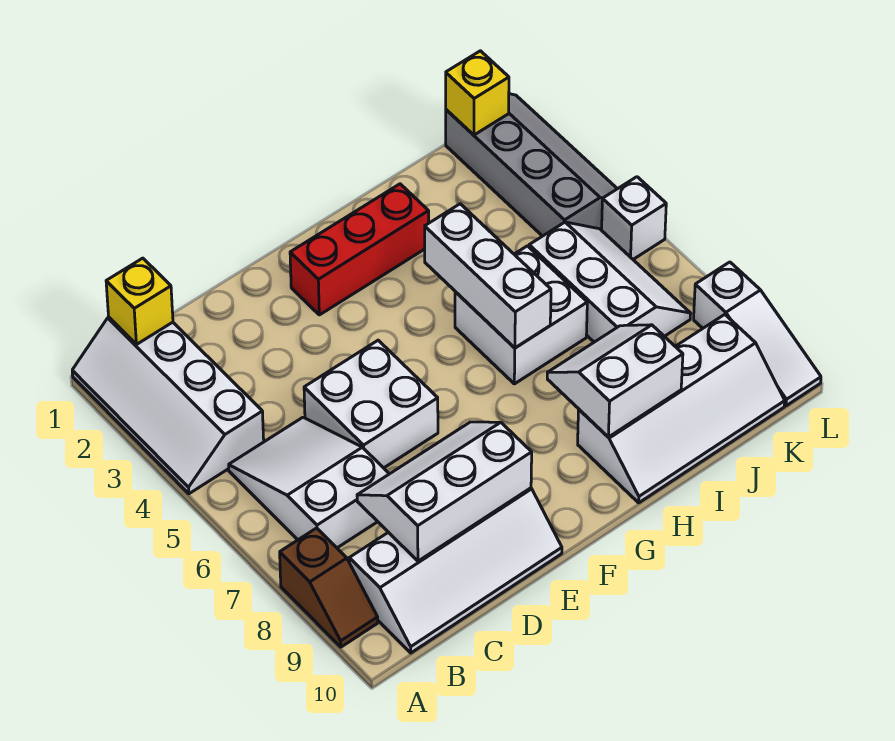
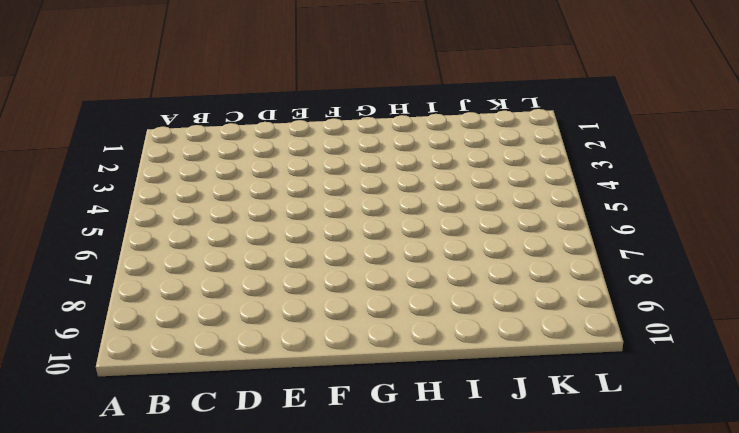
none -> white 2x4 slope [72,317,264,494]
none -> brown 1x2 slope [280,528,378,647]
none -> white 2x3 slope [229,417,389,548]

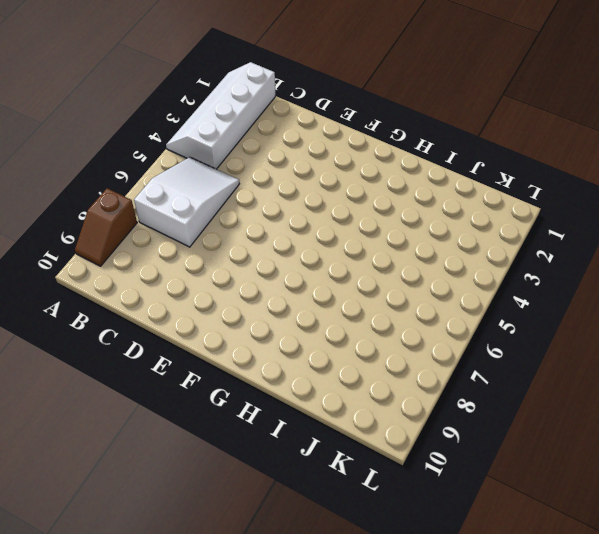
none -> white 2x4 slope [349,488,562,653]
none -> white 2x2 brick [304,340,438,468]
none -> red 1x3 brick [290,184,429,315]

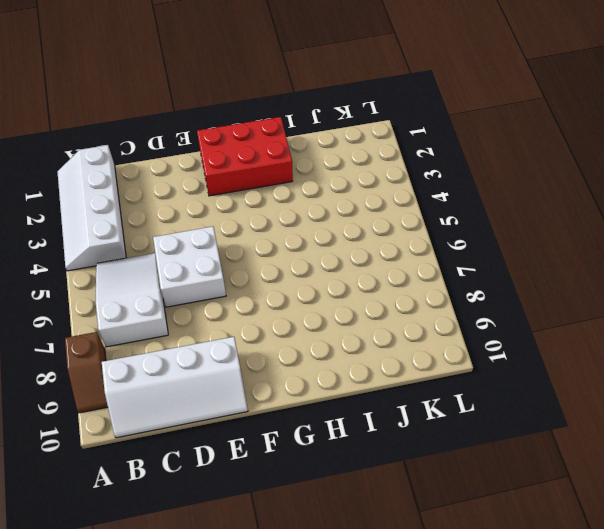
red 2x3 brick [197,117,293,196] -> red 1x3 brick [290,184,429,315]
none -> white 2x2 brick [455,246,587,384]
none -> white 2x4 slope [578,315,785,503]
none -> white 2x3 slope [529,222,691,342]

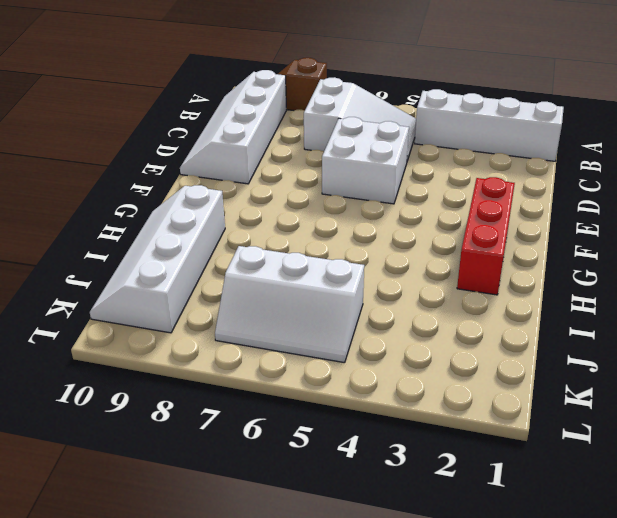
none -> white 2x2 brick [455,246,587,384]
none -> grey 2x4 slope [446,94,617,236]
none -> white 1x1 brick [602,177,666,259]

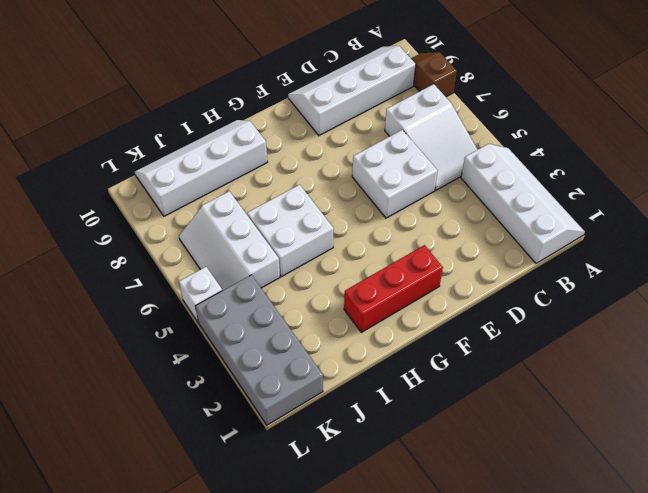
grey 2x4 brick [196,275,323,425] -> grey 2x4 slope [446,94,617,236]
none -> white 1x3 slope [694,262,821,406]
none -> yellow 1x1 brick [106,258,173,344]
none -> white 2x3 slope [357,422,532,561]

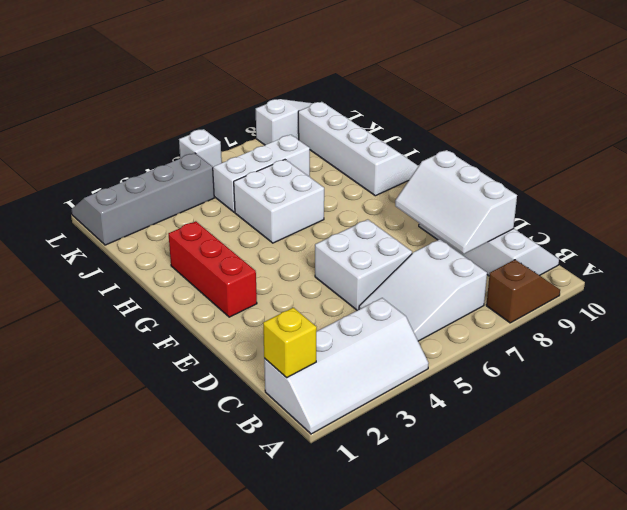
none -> white 1x3 brick [425,204,551,348]
none -> white 2x2 slope [547,325,683,437]
none -> yellow 1x1 brick [446,51,509,135]

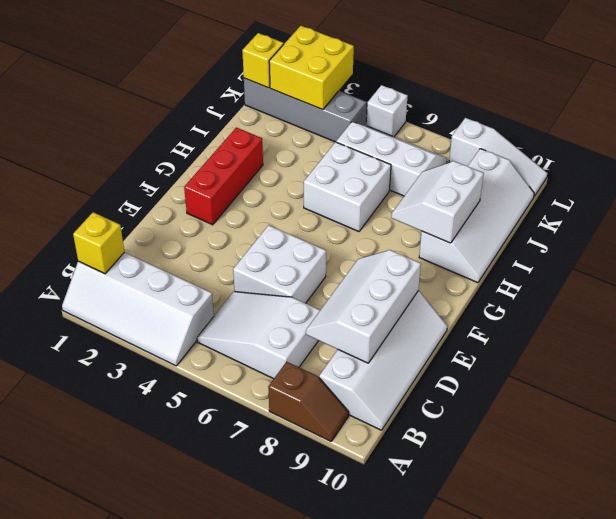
yellow 2x2 brick [269,26,354,110] -> none
none -> white 1x3 brick [425,204,551,348]

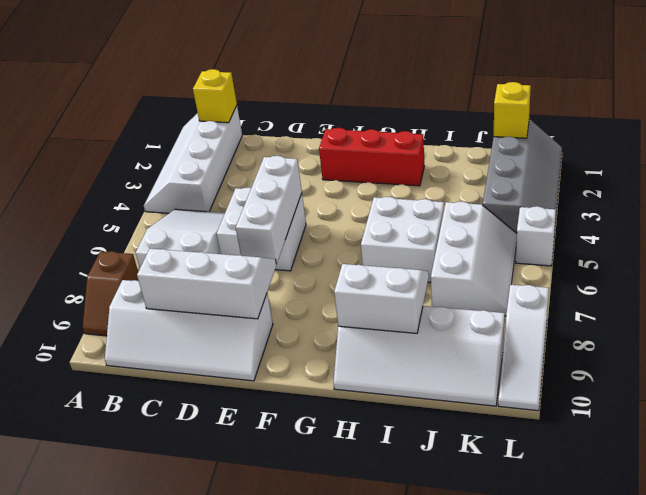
white 1x3 brick [236,156,302,264] -> white 1x3 brick moved to [425,204,551,348]

